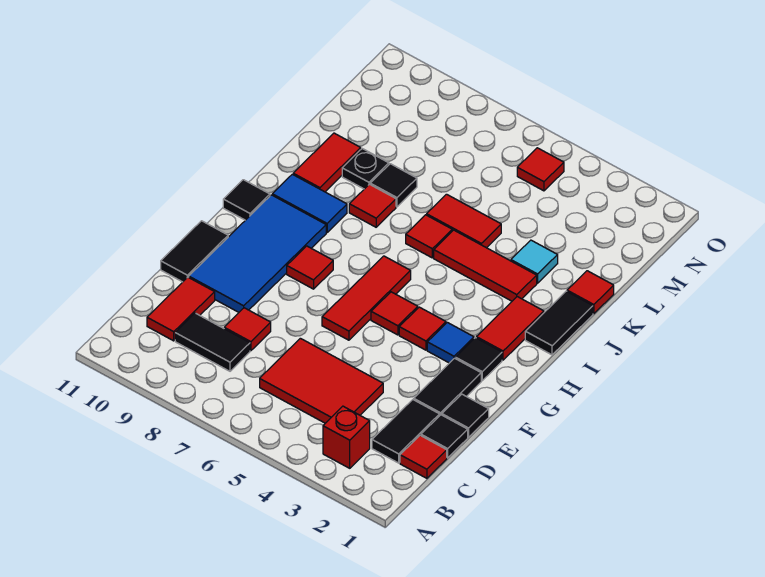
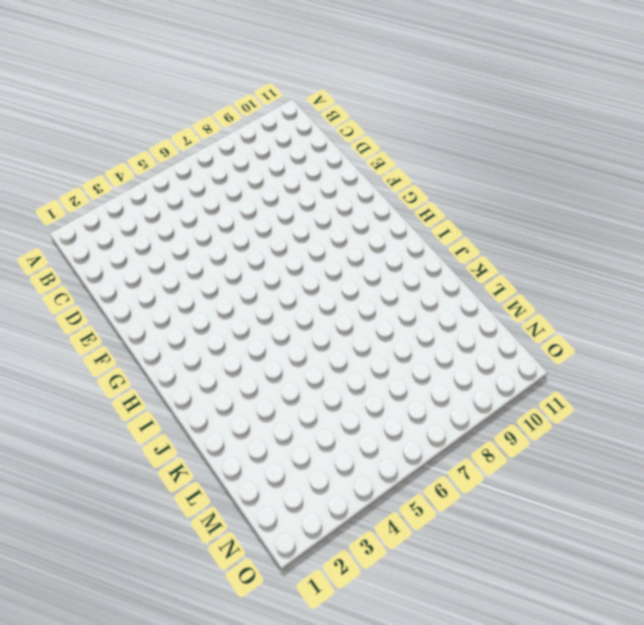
none -> red 1x1 brick [323,406,370,468]
none -> red 1x1 tile [400,435,447,478]
none -> black 1x2 tile [372,400,440,463]
none -> red 2x3 tile [260,338,383,423]

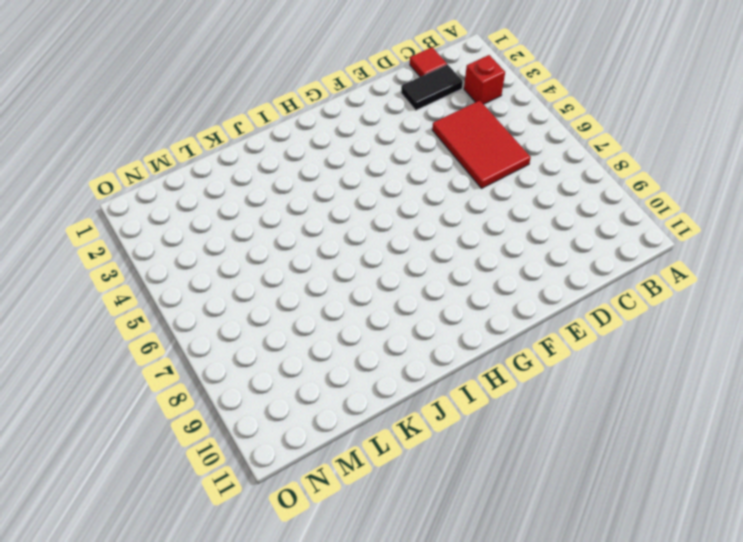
none -> black 1x2 tile [175,313,250,371]
none -> red 1x2 tile [147,277,215,341]
none -> black 1x1 tile [421,415,468,458]
none -> red 1x1 tile [224,308,271,351]

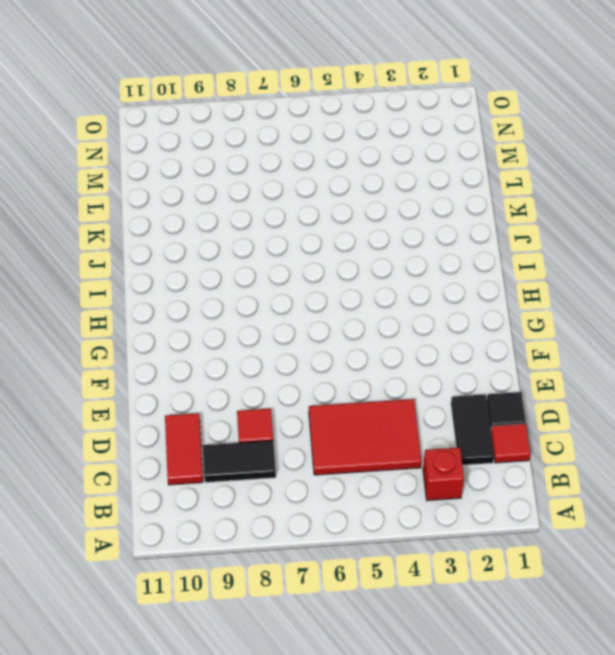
none -> black 1x1 tile [442,394,489,437]
none -> black 1x2 tile [414,358,481,415]
none -> blue 2x4 tile [189,195,326,312]
none -> black 1x2 tile [161,221,228,282]

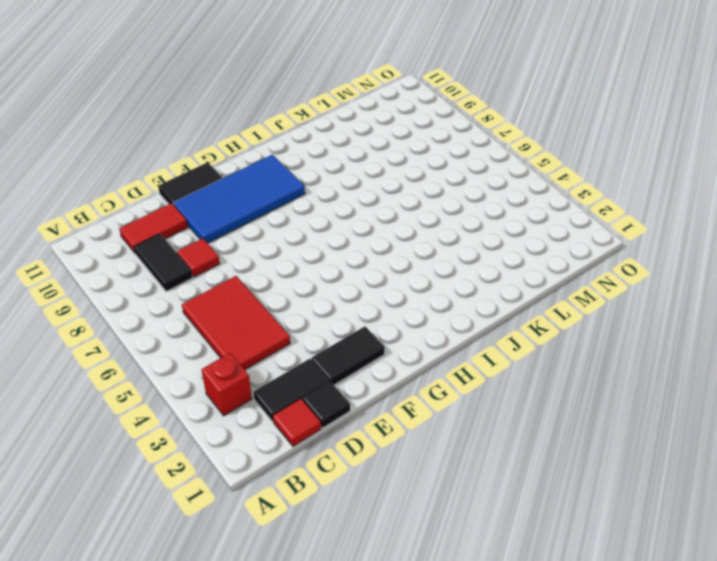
none -> black 1x1 tile [442,394,489,437]
none -> red 1x3 tile [322,256,411,340]
none -> black 1x1 tile [456,338,502,381]
none -> blue 1x1 tile [427,322,474,363]

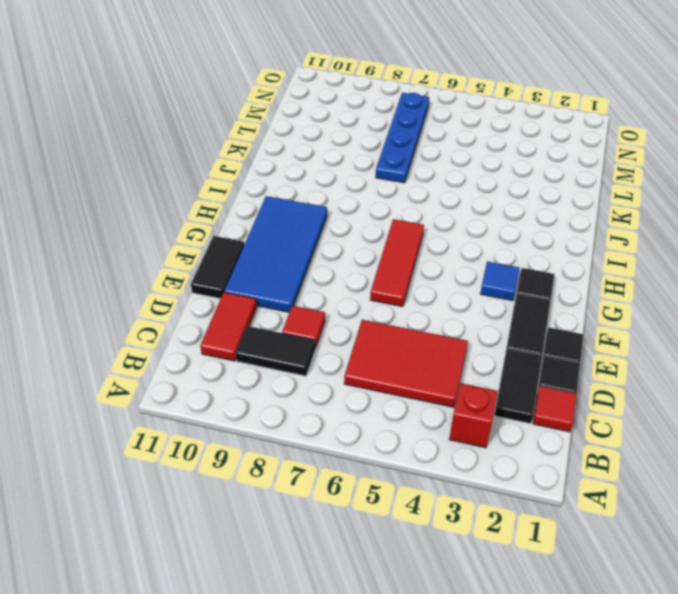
blue 1x4 plate [376,93,429,183] -> none
none -> red 1x1 tile [399,307,446,350]
none -> red 1x1 tile [371,292,418,335]
none -> red 1x1 tile [287,246,333,289]
none -> red 1x2 tile [476,297,544,360]

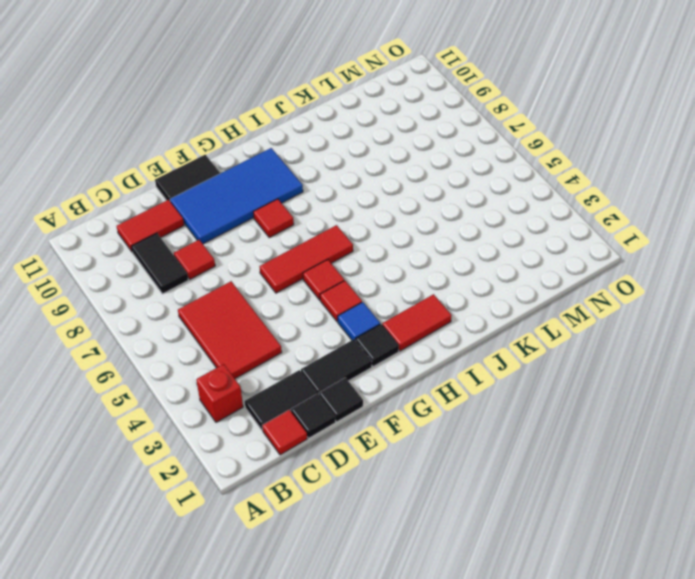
none -> black 1x1 tile [223,180,270,220]
none -> black 1x2 tile [525,291,593,355]
none -> blue 1x2 tile [272,174,347,232]
none -> red 1x3 tile [434,230,537,301]

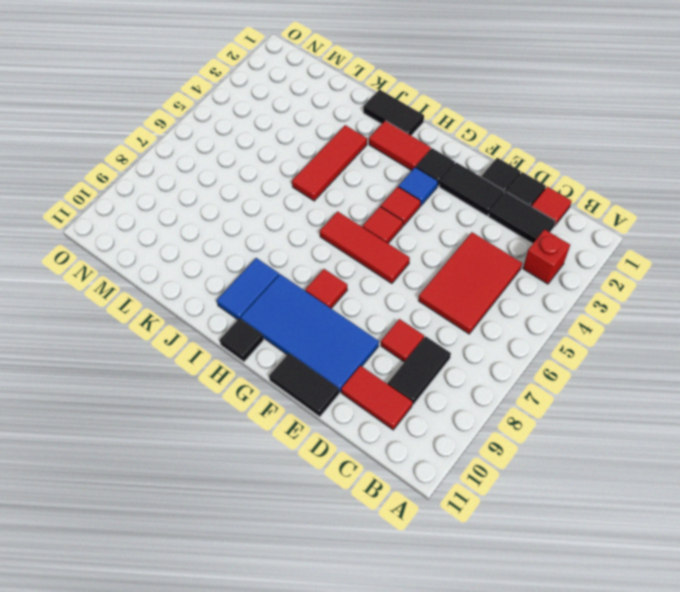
none -> red 1x1 tile [406,215,452,258]
none -> red 1x1 tile [349,184,396,227]
none -> red 1x2 tile [293,133,361,192]
none -> red 1x1 tile [567,271,614,314]

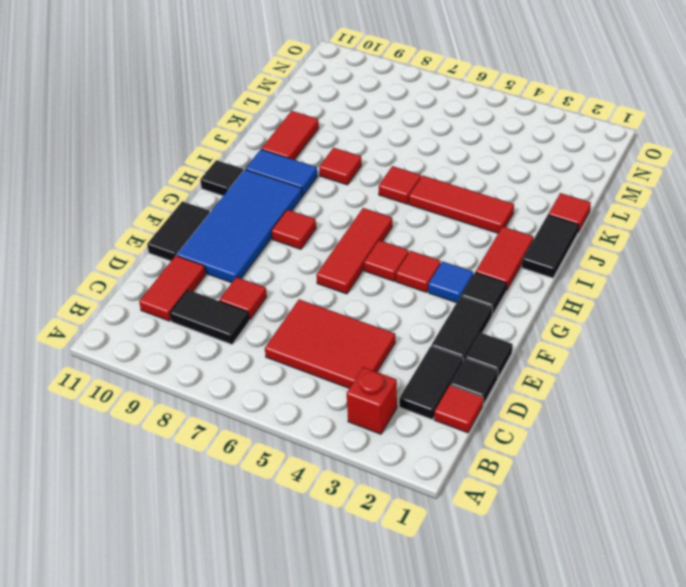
none -> cyan 1x1 tile [511,240,558,283]
none -> red 1x2 tile [427,194,501,248]
none -> black 1x1 tile [370,164,417,207]
none -> black 1x1 plate [342,149,389,189]

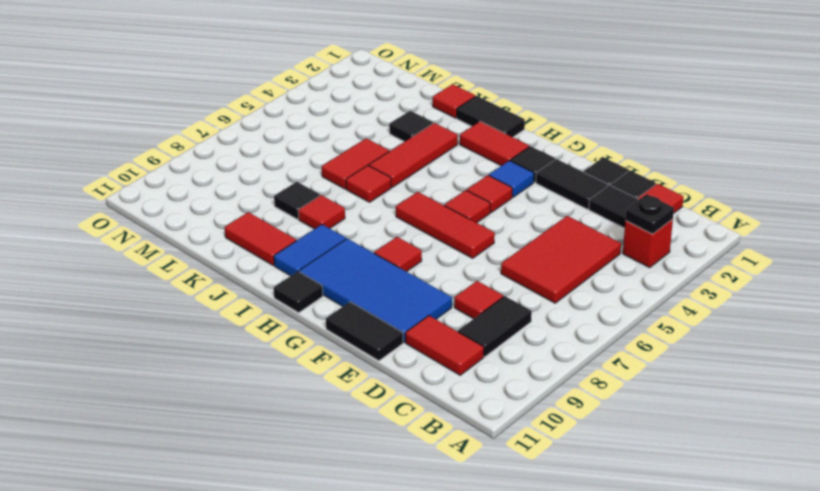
black 1x1 plate [625,194,674,234] -> black 1x1 plate moved to [342,149,389,189]
black 1x1 tile [389,111,433,142] -> cyan 1x1 tile [511,240,558,283]
none -> red 1x1 tile [517,148,564,191]

